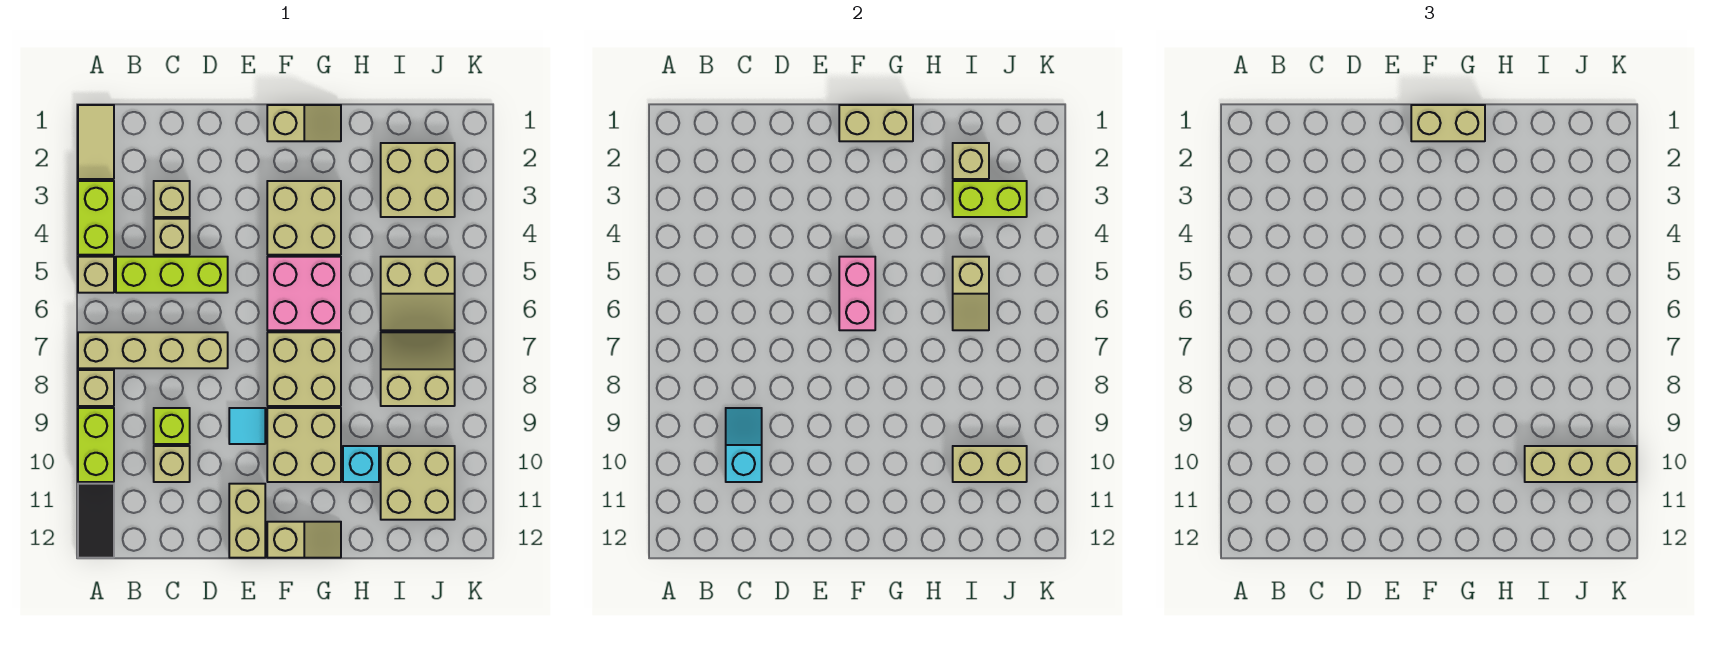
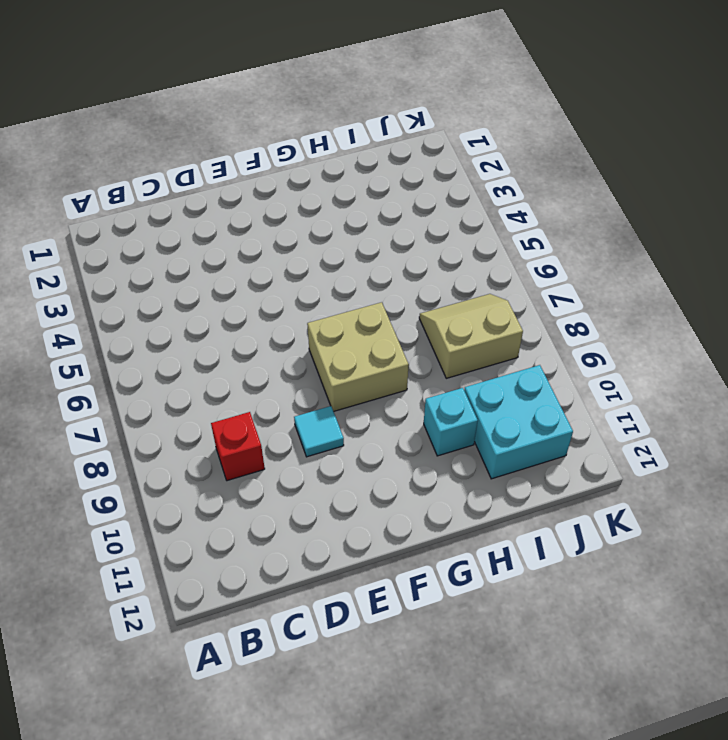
red 1x1 brick [211,412,265,481] -> lime 1x1 brick [154,408,190,444]
cyan 2x2 brick [464,365,573,479] -> tan 2x2 brick [381,446,455,520]
none -> tan 1x2 tile [78,105,114,179]
none -> lime 1x2 brick [78,181,114,255]
none -> tan 1x1 brick [78,257,114,293]
none -> tan 1x4 brick [78,332,228,368]

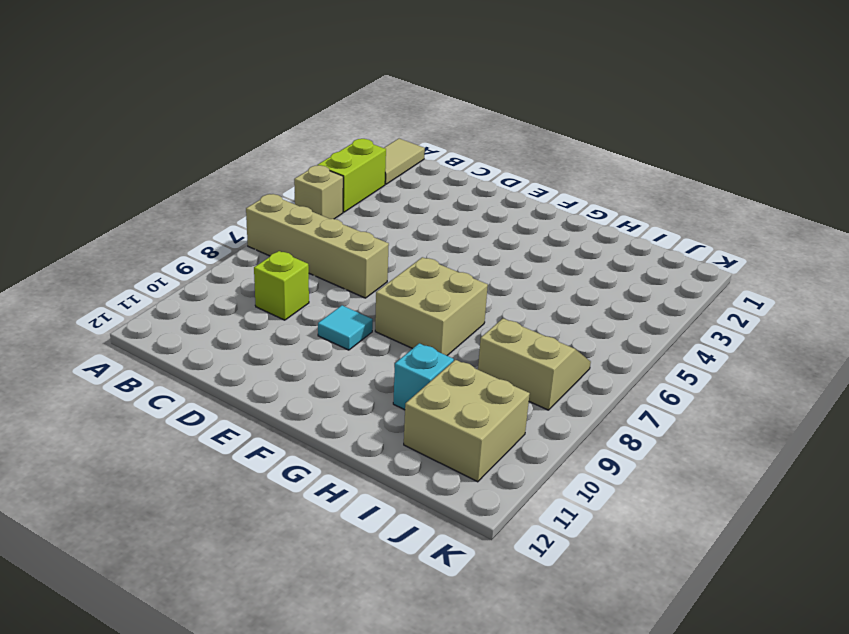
none -> tan 1x1 brick [78,370,114,406]
none -> lime 1x2 brick [78,408,114,482]
none -> black 1x2 tile [78,484,114,558]
none -> lime 1x3 brick [116,257,228,293]

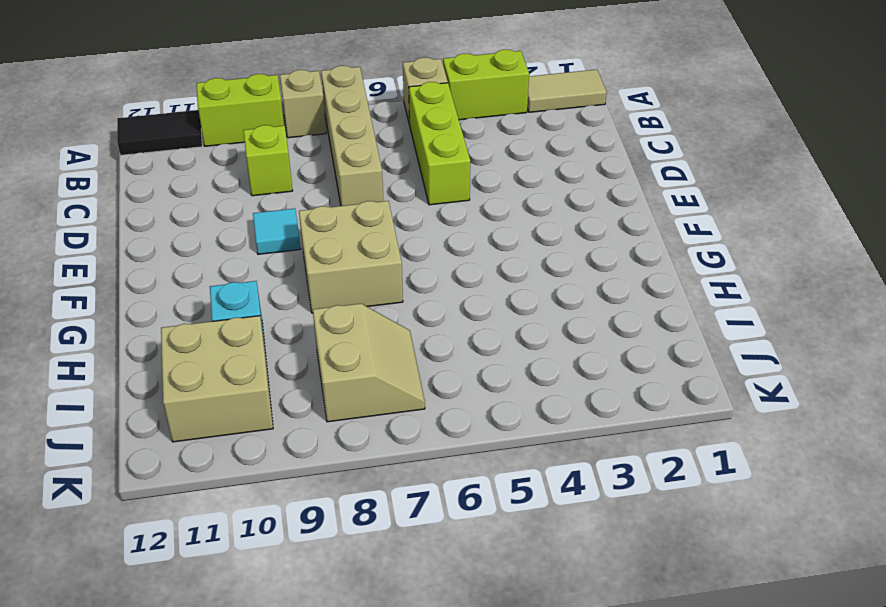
none -> tan 1x1 brick [154,181,190,217]
none -> tan 1x1 brick [154,219,190,255]
none -> tan 1x1 brick [154,446,190,482]
none -> tan 1x2 brick [229,484,265,558]

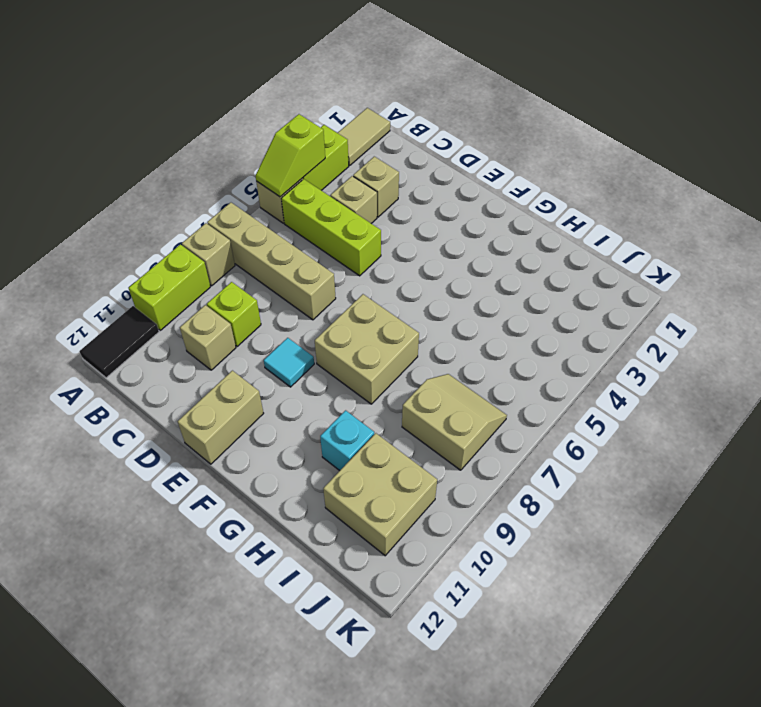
lime 1x2 slope [256,114,325,197] -> none
none -> tan 1x2 slope [267,105,341,141]
none -> tan 2x2 brick [267,181,341,255]
none -> pink 2x2 brick [267,257,341,330]
none -> tan 2x2 brick [267,408,341,482]

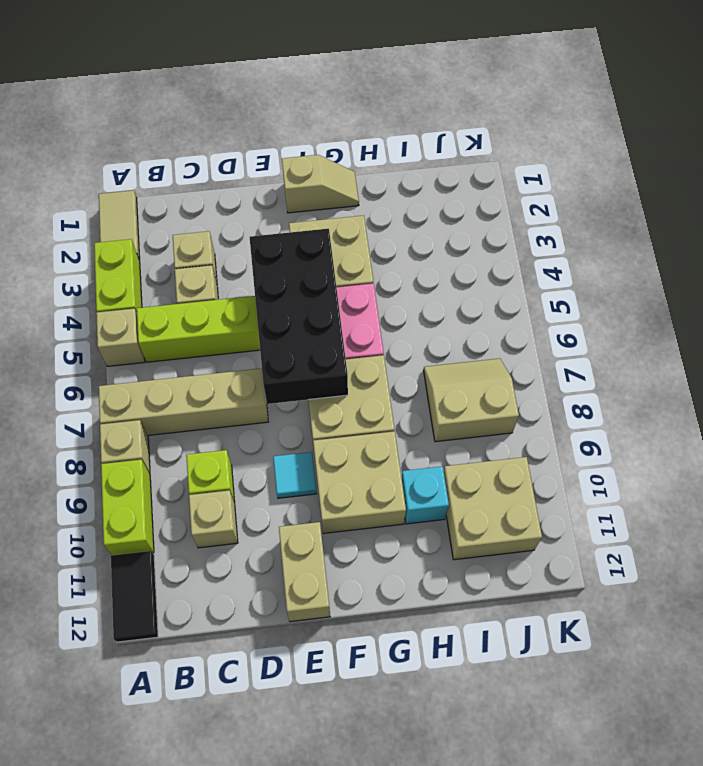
black 2x4 brick [250,229,348,404] -> pink 1x2 brick [839,257,875,330]
none -> tan 1x2 slope [267,522,341,558]
none -> tan 2x2 brick [381,143,455,217]
none -> tan 2x2 slope [381,257,455,330]
none -> cyan 1x2 slope [726,408,762,482]

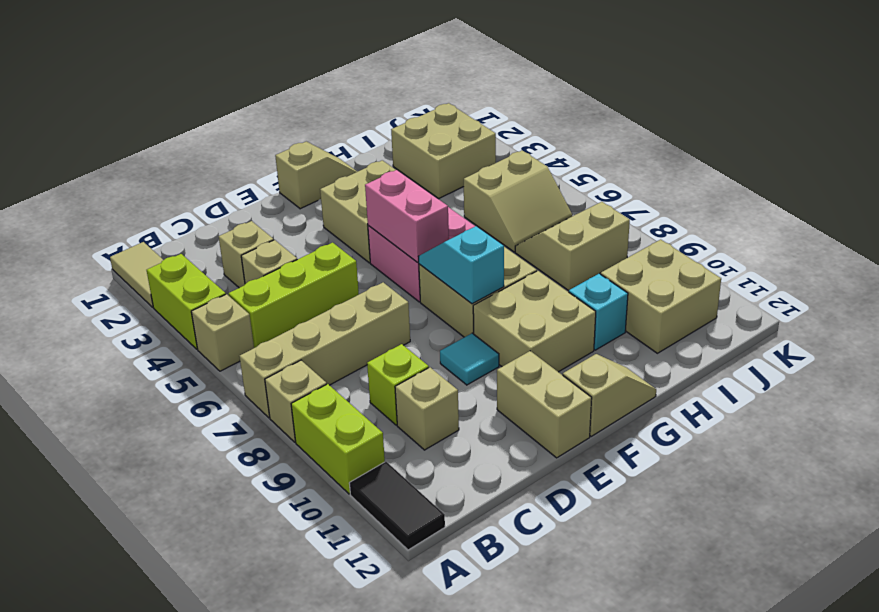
cyan 1x2 slope [418,226,504,304] -> cyan 1x2 slope moved to [726,408,762,482]
none -> tan 1x2 brick [839,105,913,141]
none -> tan 1x1 brick [953,143,989,179]
none -> lime 1x2 brick [953,181,1027,217]
none -> tan 1x2 slope [953,257,989,330]

